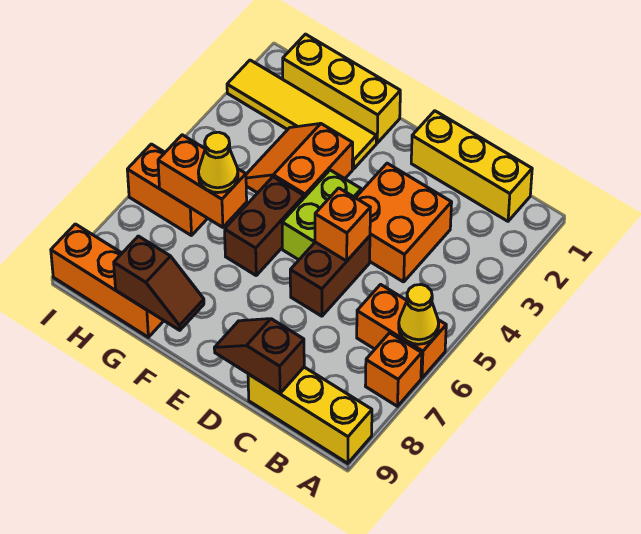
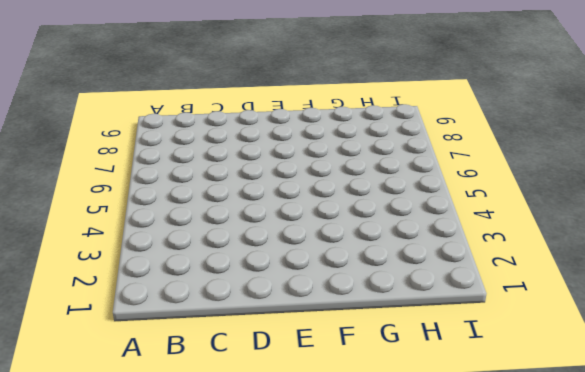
none -> orange 1x2 brick [357,284,446,378]
none -> orange 1x1 brick [365,333,422,406]
none -> yellow 1x3 brick [248,367,372,463]

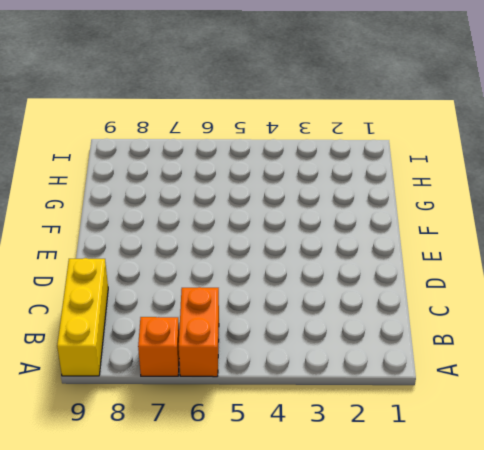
none -> yellow 1x3 brick [411,111,532,221]
none -> orange 2x2 brick [356,163,452,282]
none -> brown 1x2 brick [290,236,370,316]

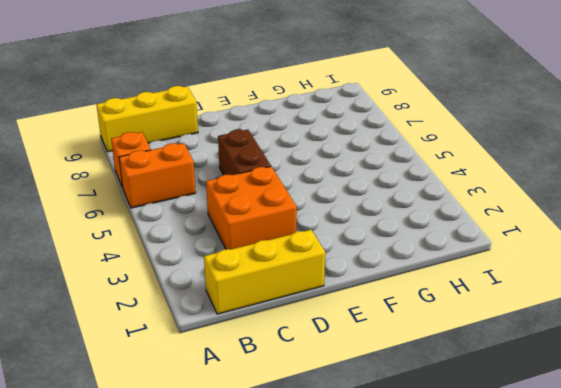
none -> lime 1x2 brick [282,170,361,260]
none -> yellow 1x3 brick [283,34,400,143]
none -> yellow 1x4 tile [227,60,376,169]

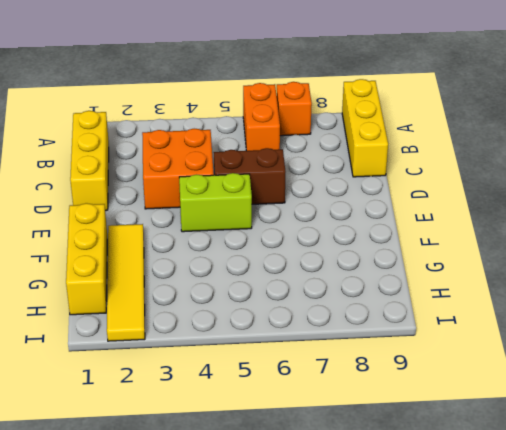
none -> orange 2x2 slope [246,123,353,198]
none -> brown 1x2 brick [225,177,304,275]
none -> orange 1x3 brick [51,224,164,337]

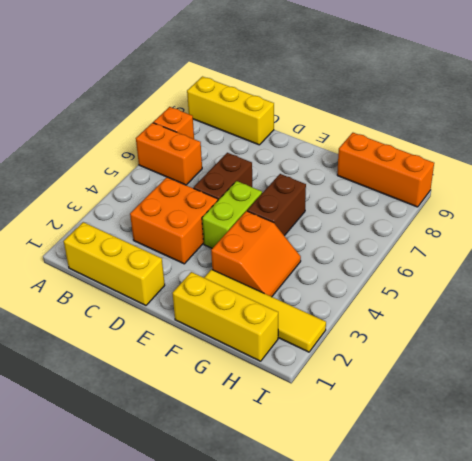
none -> orange 1x2 brick [127,144,208,236]
none -> yellow 1x1 cone [399,285,439,344]
none -> brown 1x2 slope [214,319,304,394]

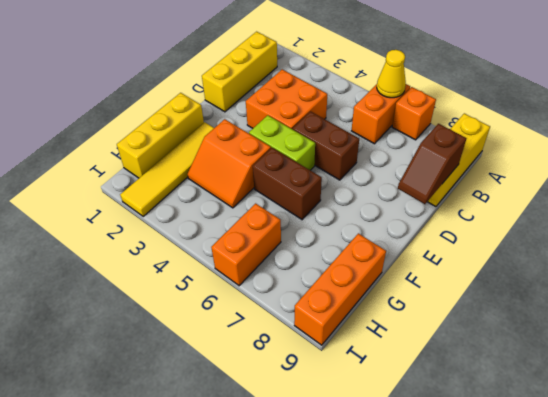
none -> orange 1x1 brick [315,188,370,261]
none -> brown 1x2 slope [114,236,204,330]
none -> orange 1x2 brick [158,135,247,227]

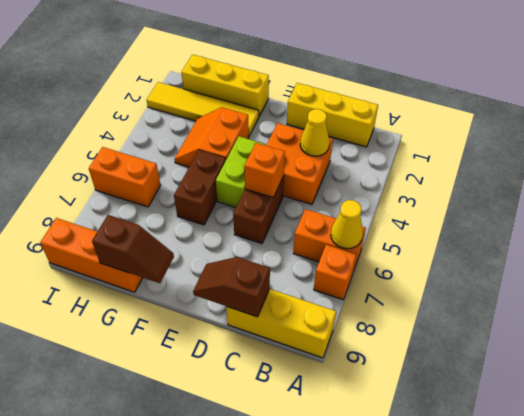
yellow 1x1 cone [300,109,330,156] -> yellow 1x1 cone moved to [198,132,238,193]
none -> orange 1x2 brick [158,135,247,227]

